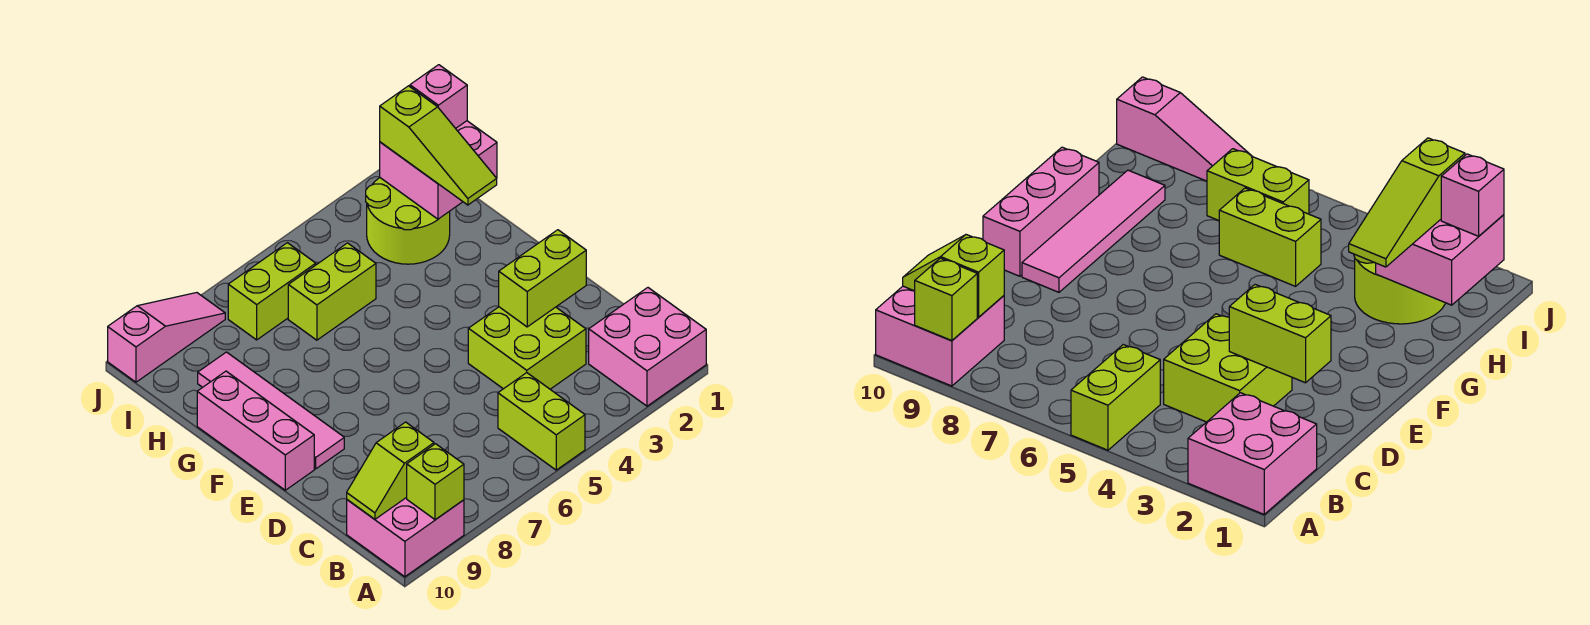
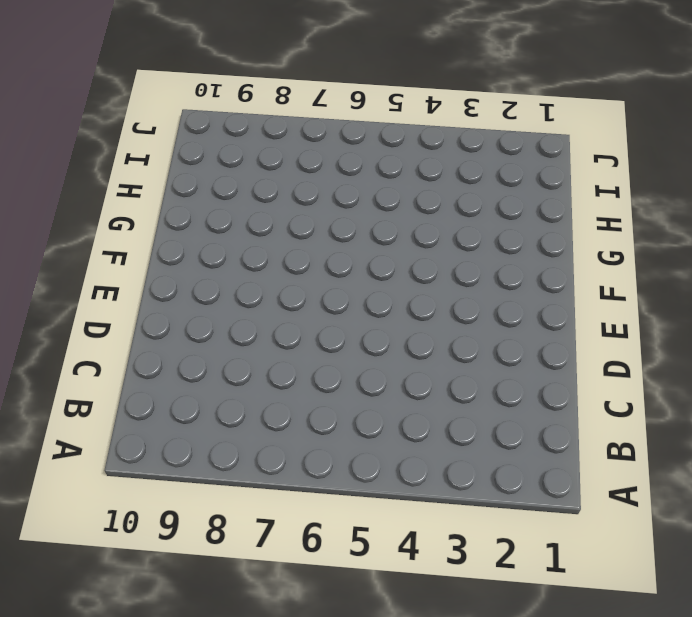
none -> pink 2x2 brick [589,288,706,406]
none -> lime 1x2 brick [498,373,585,470]
none -> pink 2x2 brick [347,497,464,577]

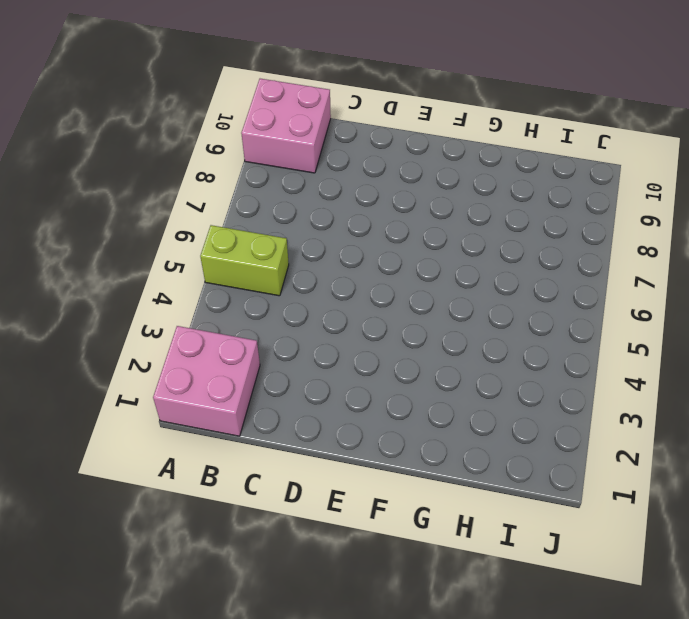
none -> lime 2x2 brick [468,307,586,389]
none -> pink 1x4 tile [198,352,344,469]
none -> pink 1x3 brick [197,371,314,490]

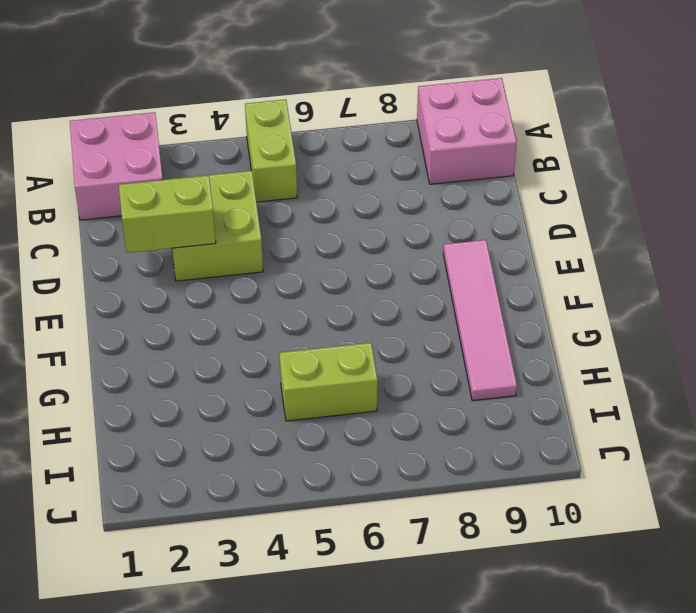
none -> pink 1x3 brick [197,371,314,490]
none -> lime 2x2 round brick [366,178,450,264]
none -> lime 1x2 brick [228,243,316,340]

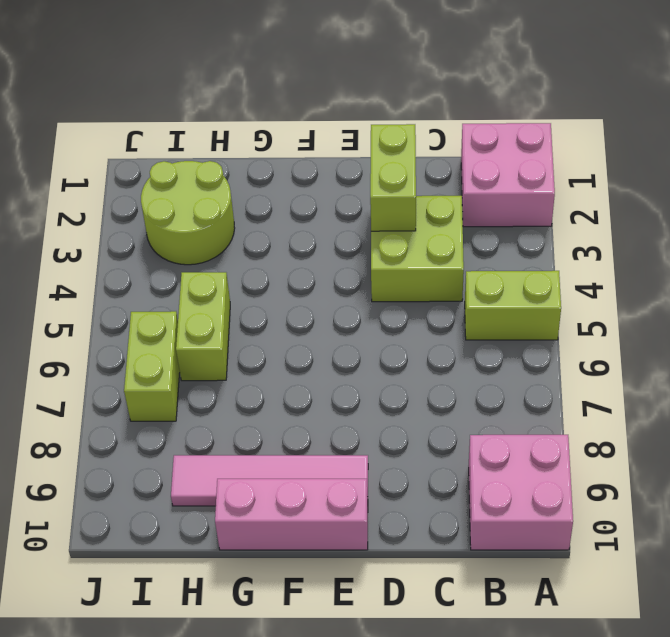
none -> pink 1x3 slope [108,293,225,382]
none -> lime 1x1 brick [407,444,464,520]
none -> lime 1x2 slope [347,422,434,519]

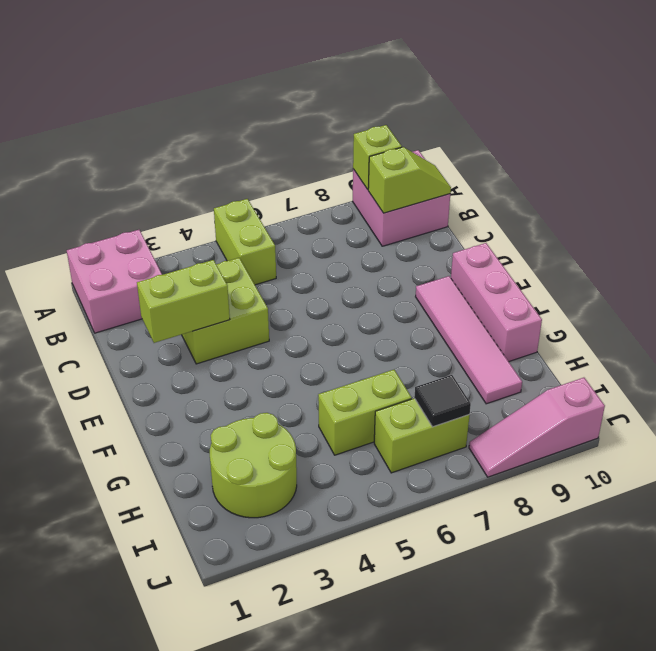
black 1x1 tile [414,375,471,427] -> none
none -> pink 2x2 brick [380,121,497,219]
none -> lime 1x3 slope [380,86,497,205]
none -> pink 1x1 brick [410,65,467,128]

